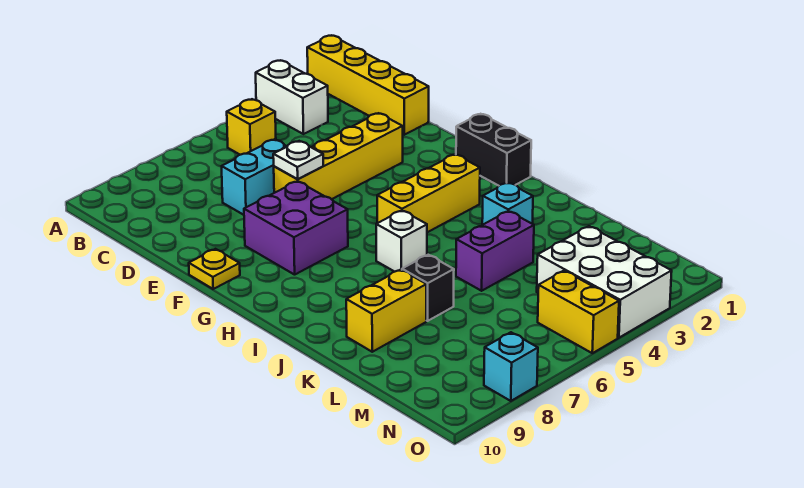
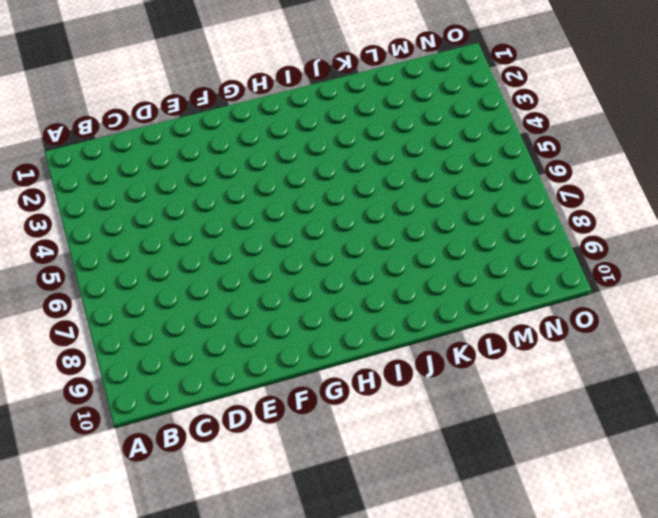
none -> yellow 1x4 brick [307,36,429,135]
none -> white 1x2 brick [256,61,328,134]
none -> yellow 1x1 brick [227,99,276,155]

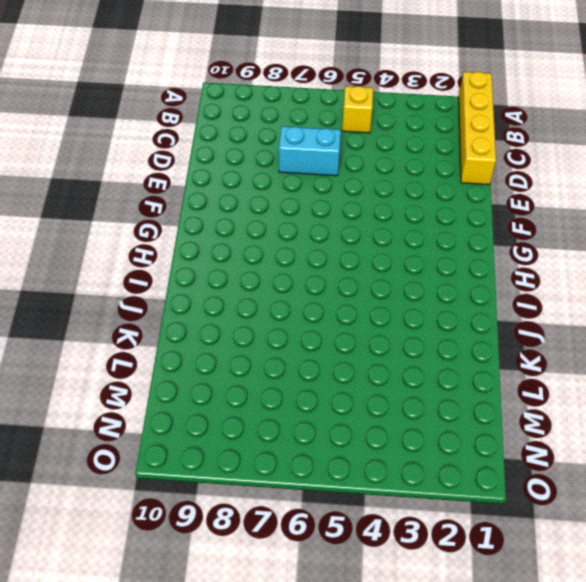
none -> white 1x2 brick [256,61,328,134]
none -> yellow 1x4 brick [274,113,403,199]
none -> purple 2x2 brick [244,181,348,275]

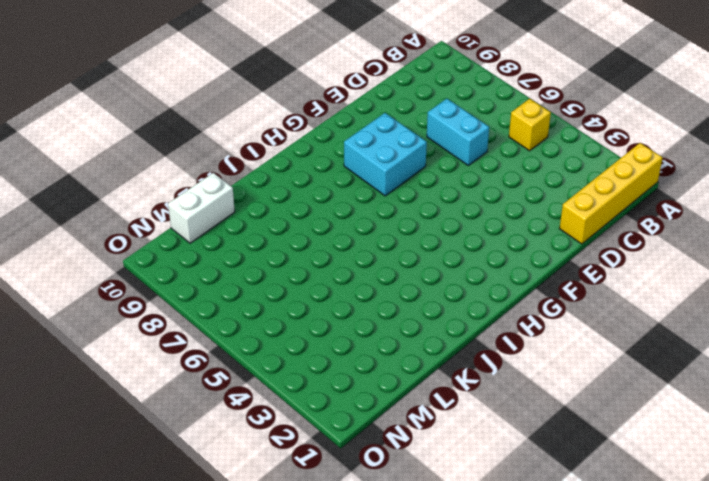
cyan 2x2 brick [344,113,427,196] -> purple 2x2 brick [244,181,348,275]
white 1x2 brick [168,173,235,243] -> white 1x2 brick moved to [256,61,328,134]
none -> yellow 1x4 brick [274,113,403,199]
none -> yellow 1x1 plate [189,249,240,289]
none -> black 1x2 brick [456,114,531,186]

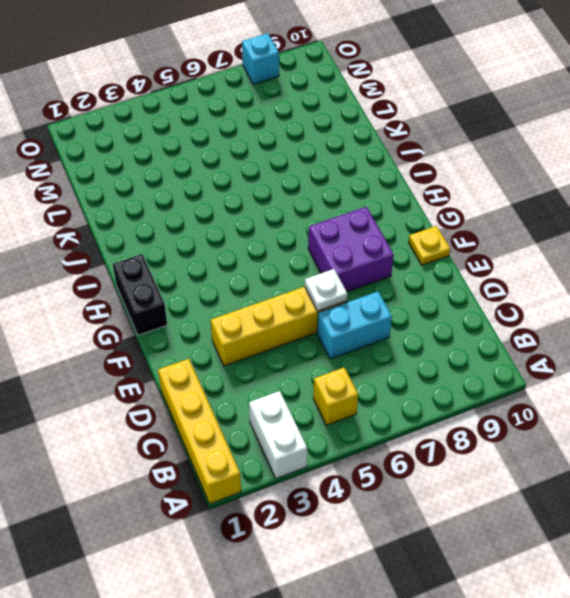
none -> yellow 1x3 brick [377,154,480,232]
none -> white 1x1 brick [376,211,427,272]
none -> cyan 1x1 brick [482,182,533,225]

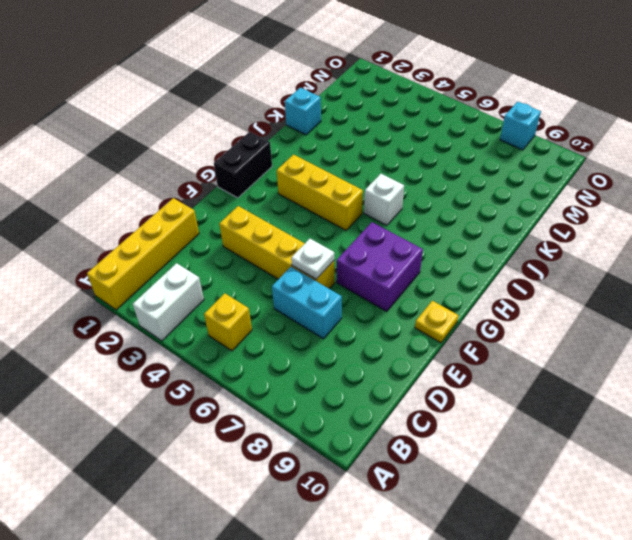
cyan 1x1 brick [285,88,321,135] -> cyan 1x1 brick moved to [482,182,533,225]
none -> purple 1x2 brick [456,211,534,291]
none -> black 1x1 brick [402,255,454,321]
none -> yellow 1x2 brick [346,270,426,352]

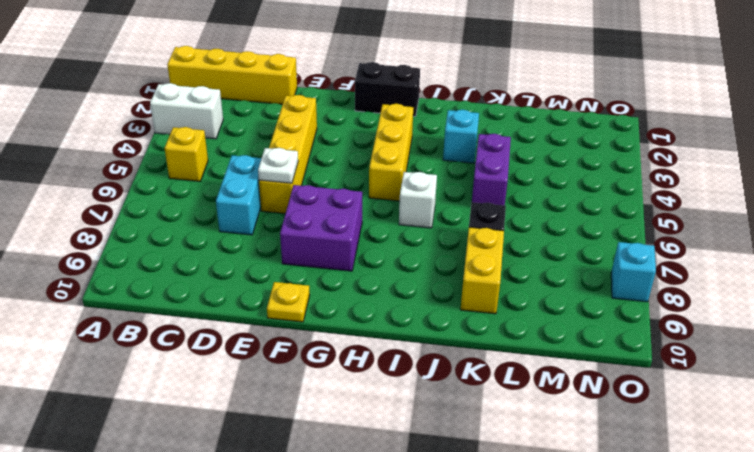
none -> white 2x3 brick [537,226,672,338]
none -> yellow 1x2 brick [538,271,619,353]

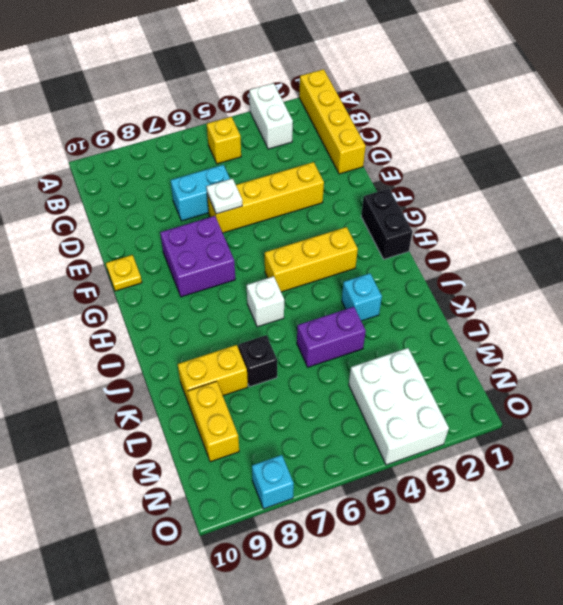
yellow 1x2 brick [188,381,239,462] -> yellow 1x2 brick moved to [538,271,619,353]

